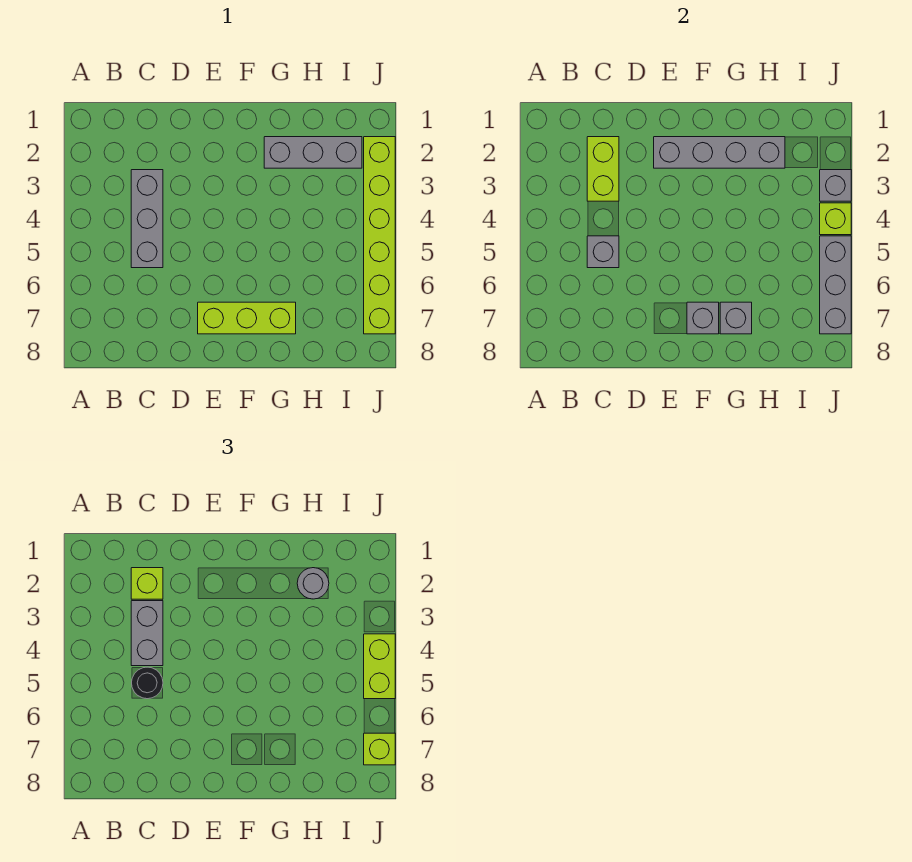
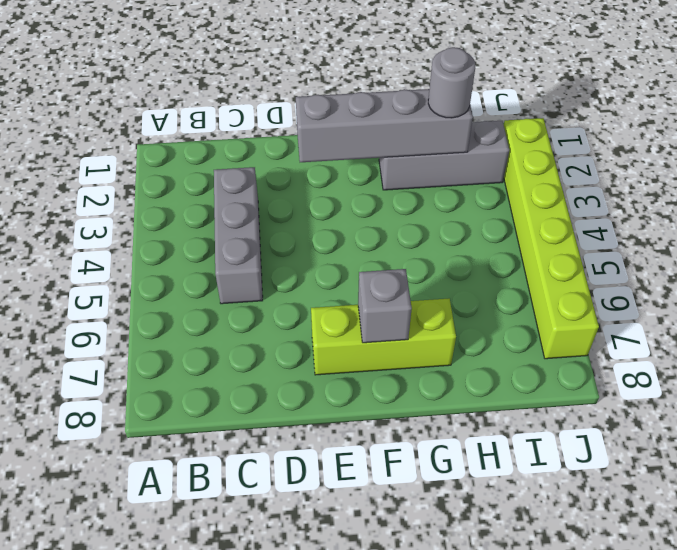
none -> lime 1x2 brick [587,137,619,201]
none -> grey 1x1 brick [587,236,619,268]
none -> grey 1x1 brick [720,302,752,334]

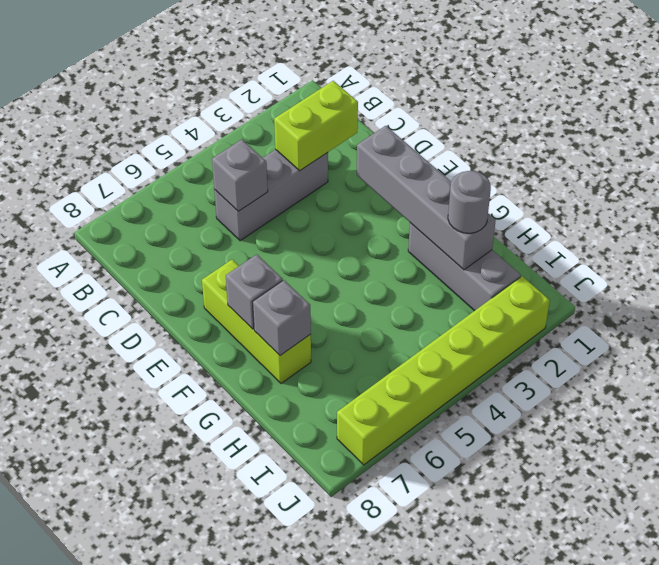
none -> grey 1x1 brick [820,170,851,201]
none -> lime 1x1 brick [820,203,851,235]
none -> grey 1x3 brick [820,236,851,334]

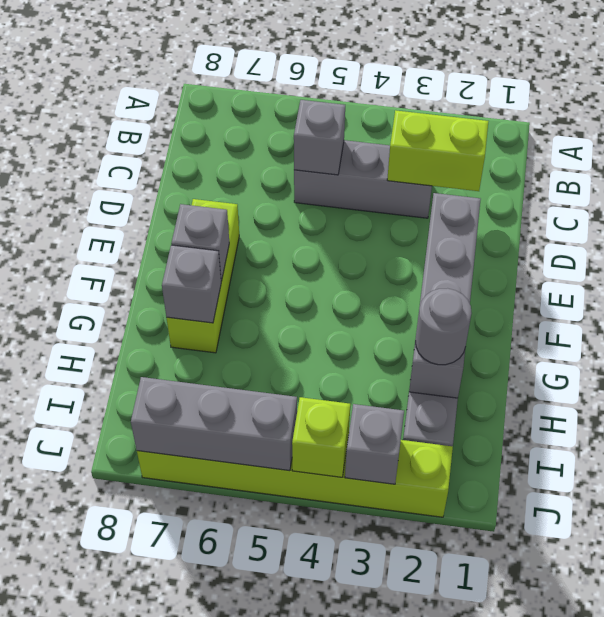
none -> lime 1x1 brick [131,568,163,599]
none -> grey 1x2 brick [131,601,163,666]
none -> black 1x1 round brick [132,667,163,699]

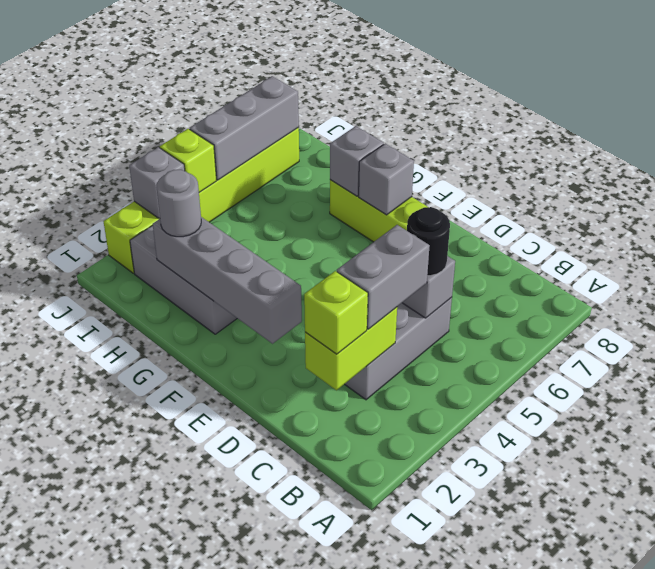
none -> lime 1x2 brick [364,634,395,699]
none -> lime 1x1 brick [364,733,395,765]

